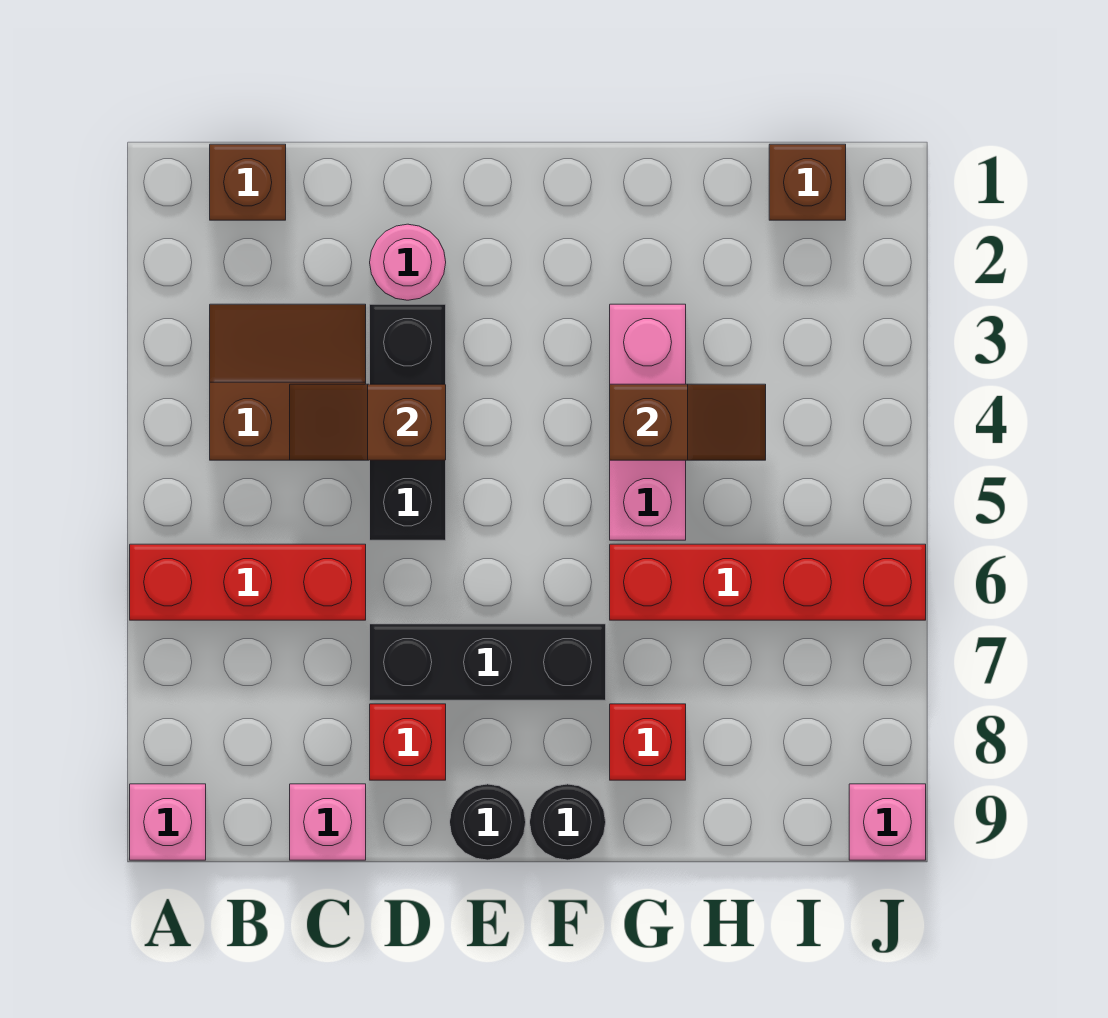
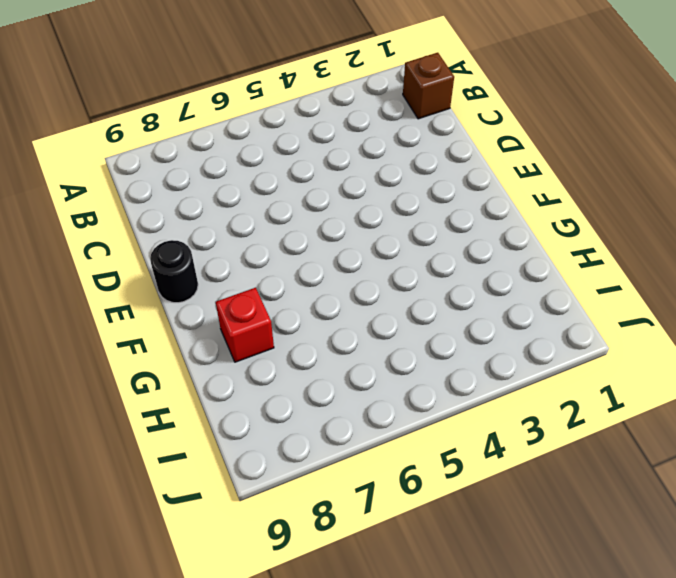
none -> red 1x3 brick [130,544,366,620]
none -> pink 1x1 brick [130,784,206,860]
none -> brown 2x2 slope [210,304,366,460]

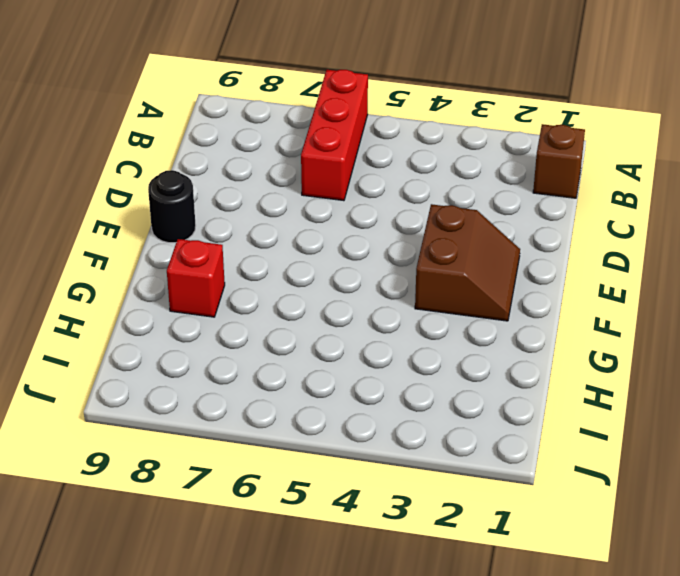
brown 2x2 slope [415,204,520,321] -> brown 2x2 slope moved to [210,304,366,460]
none -> pink 1x1 brick [130,784,206,860]
none -> pink 1x1 brick [290,784,366,860]
none -> pink 1x1 round brick [370,224,446,300]

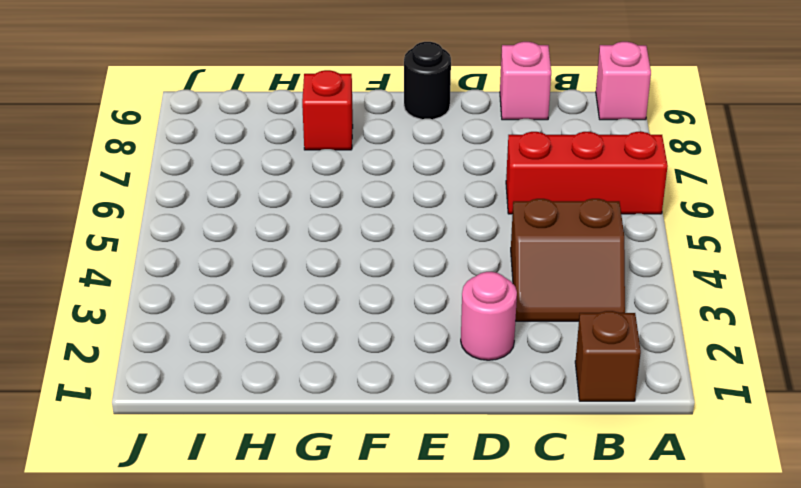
none -> black 1x3 brick [370,304,446,540]
none -> black 1x3 brick [370,624,606,700]
none -> red 1x1 brick [370,704,446,780]

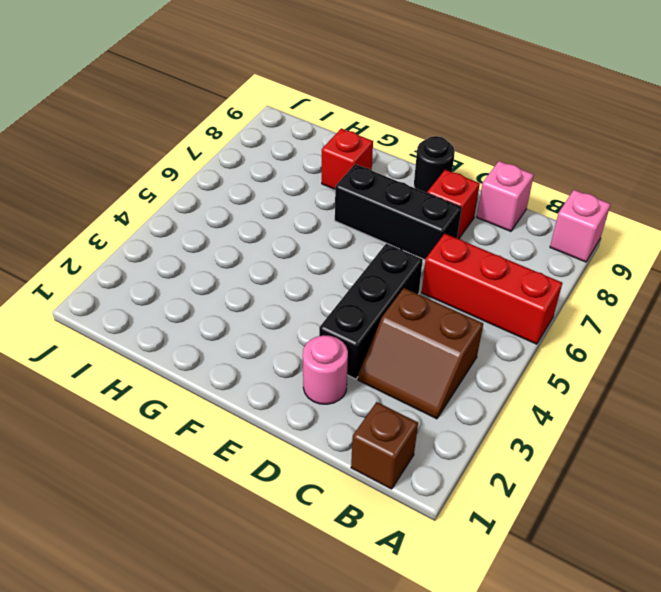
none -> black 1x1 round brick [530,784,606,860]
none -> pink 1x3 brick [610,304,686,540]
none -> red 1x4 brick [610,544,926,620]

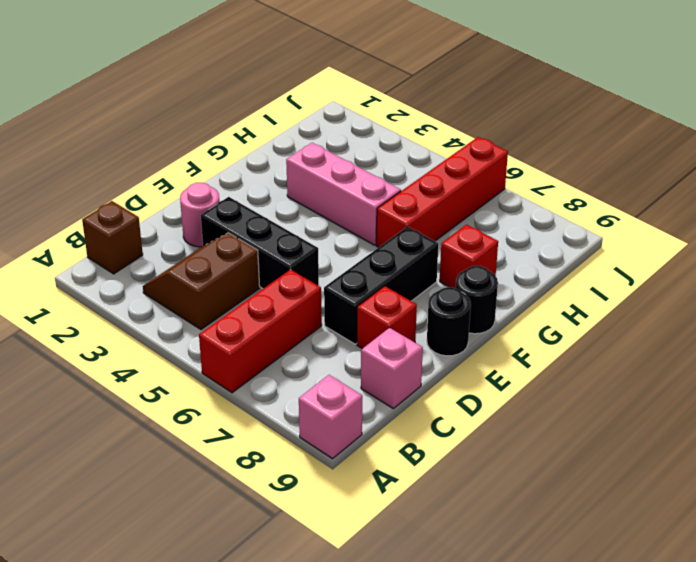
none -> brown 1x1 brick [769,144,846,220]
none -> pink 1x1 brick [849,784,926,860]
none -> brown 1x2 slope [290,384,446,460]

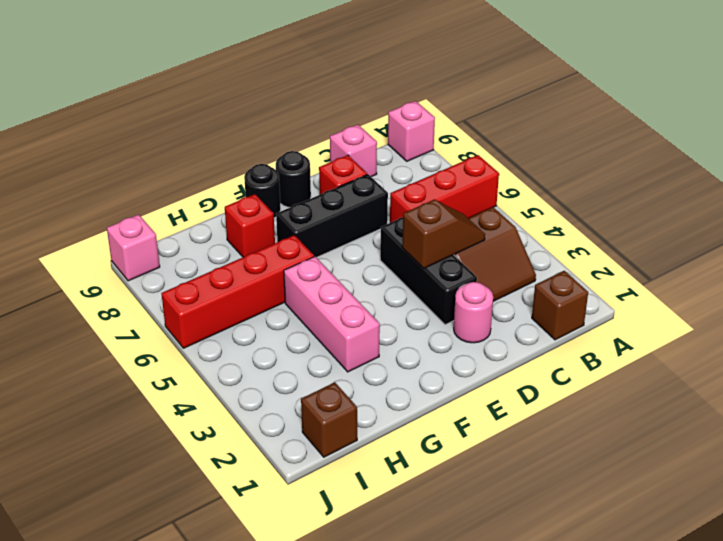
none -> brown 1x2 slope [610,384,766,460]

